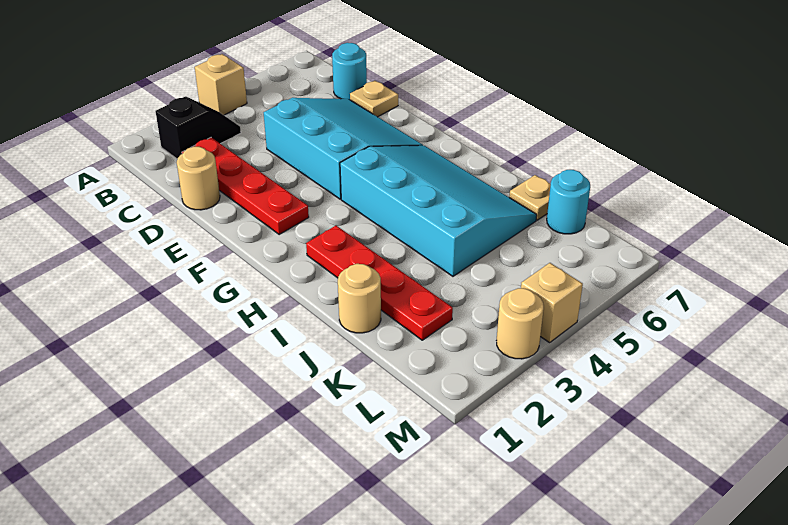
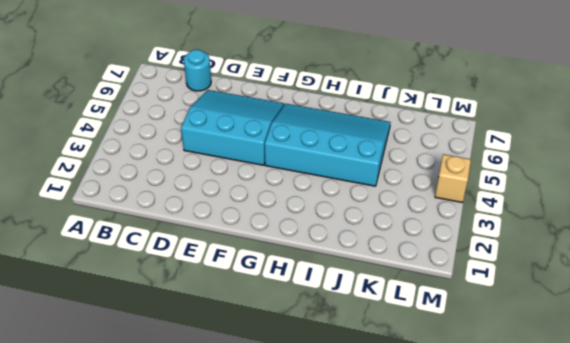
none -> tan 1x1 brick [195,54,247,115]
none -> black 1x2 slope [155,96,241,159]
none -> red 1x4 plate [182,138,309,235]

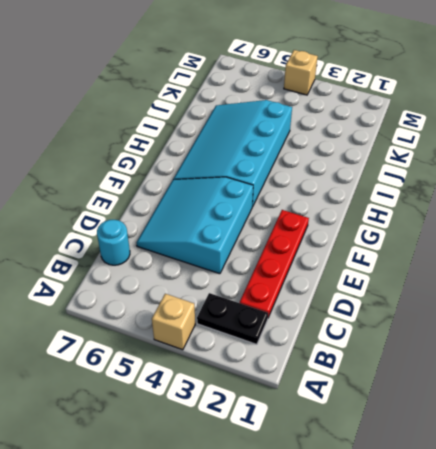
black 1x2 plate [197,293,268,344] -> black 1x2 slope [155,96,241,159]
none -> tan 1x1 round brick [177,147,220,210]
none -> tan 1x1 plate [350,81,398,117]
none -> red 1x4 plate [306,226,453,340]

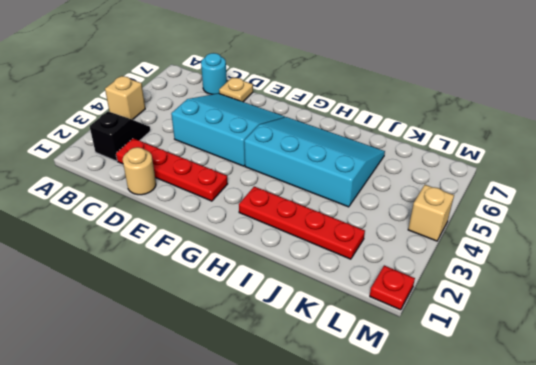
red 1x1 plate [370,266,415,310] -> none
none -> tan 1x1 round brick [338,264,381,333]
none -> tan 1x1 plate [509,175,551,220]
none -> cyan 1x1 round brick [547,170,590,234]

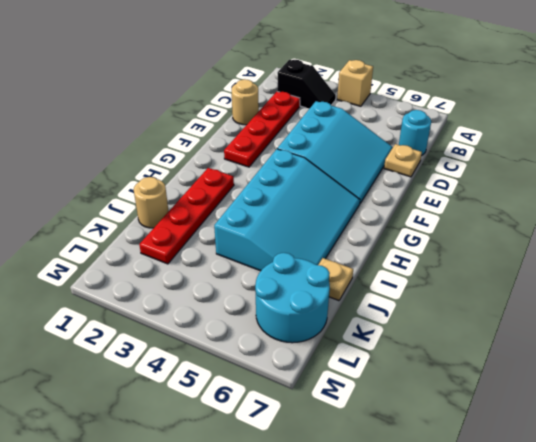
cyan 2x2 round brick [255,253,330,343] -> cyan 1x1 round brick [547,170,590,234]
none -> tan 1x1 round brick [497,288,544,359]
none -> tan 1x1 brick [521,263,583,343]

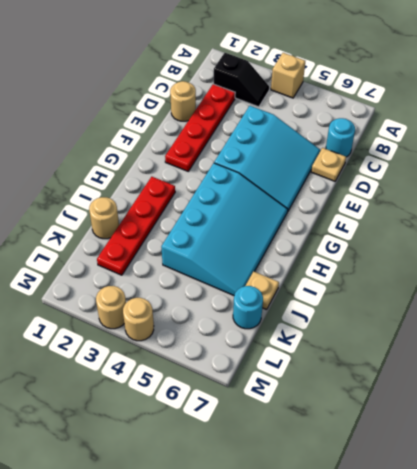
tan 1x1 round brick [123,298,154,341] -> tan 1x1 brick [521,263,583,343]

